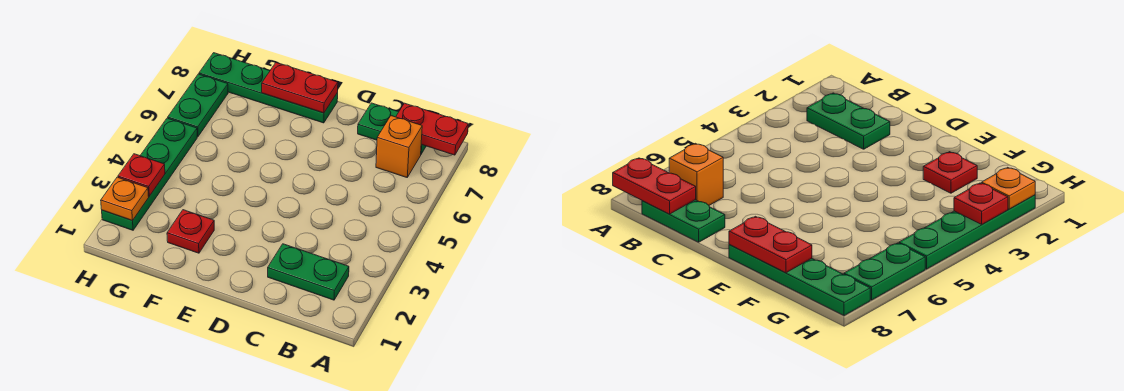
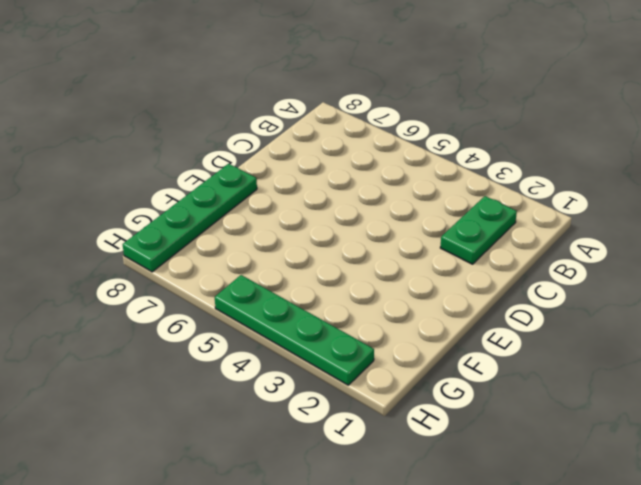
none -> orange 1x1 brick [376,116,422,177]
none -> green 1x2 plate [358,103,426,154]

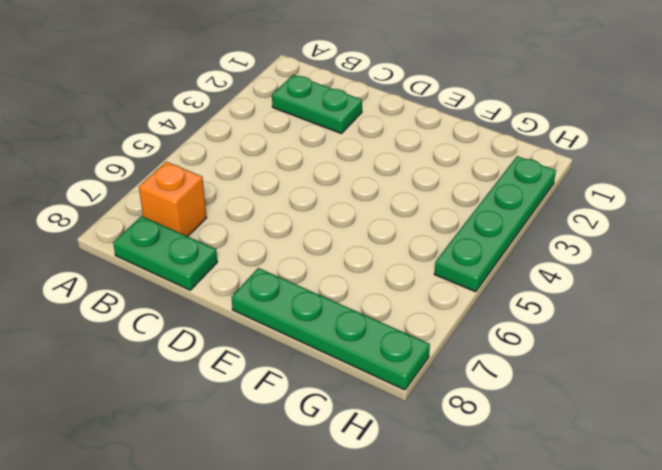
none -> red 1x1 plate [167,210,214,253]
none -> green 1x2 plate [168,74,228,137]

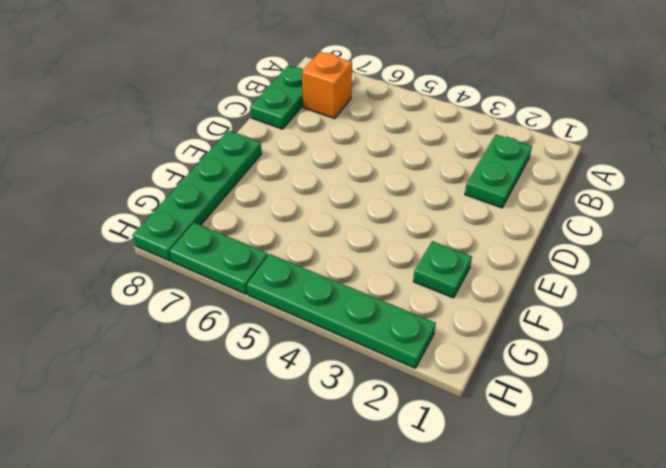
green 1x1 plate [413,241,472,298] -> red 1x1 plate [167,210,214,253]
none -> red 1x2 plate [396,103,468,155]
none -> red 1x2 plate [262,63,338,113]

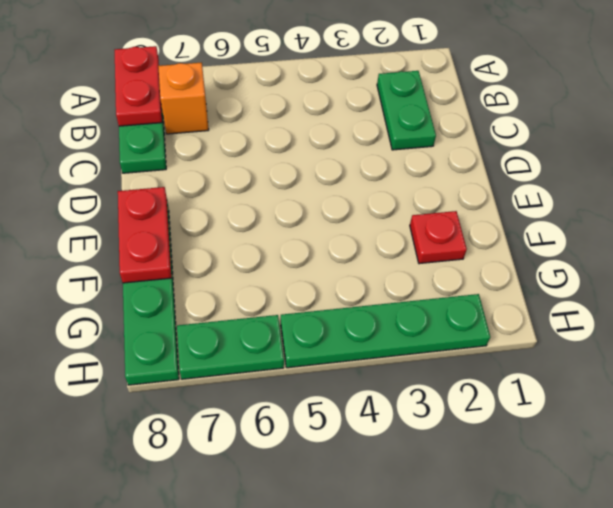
none -> orange 1x1 plate [101,177,149,221]
none -> red 1x1 plate [118,154,165,196]

